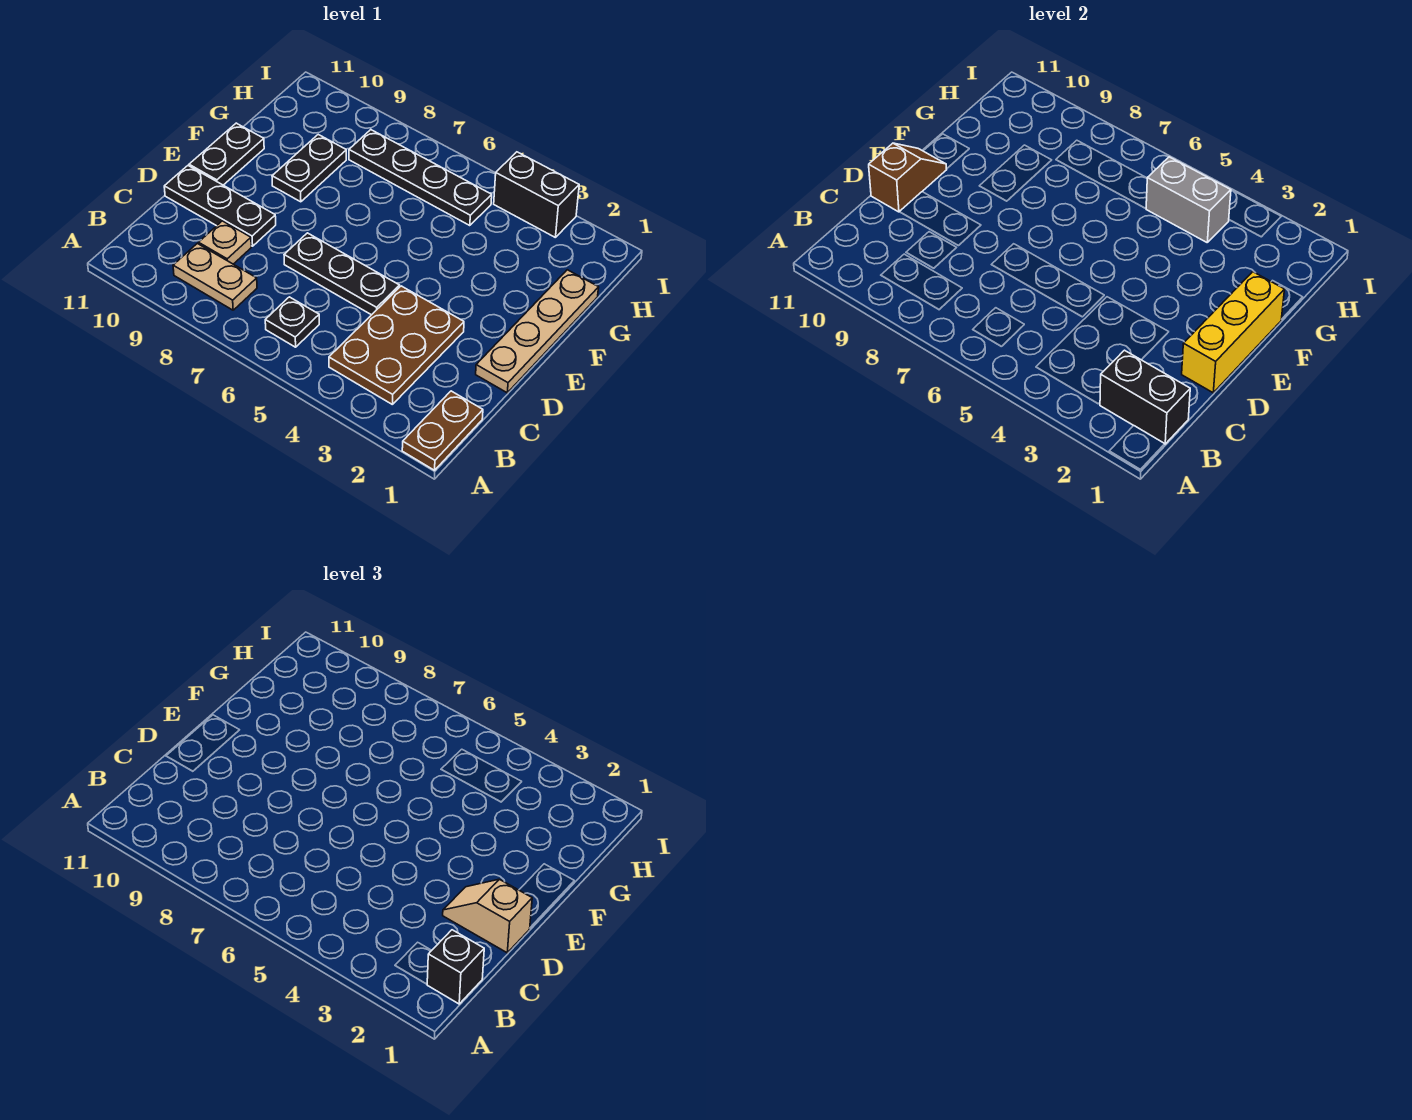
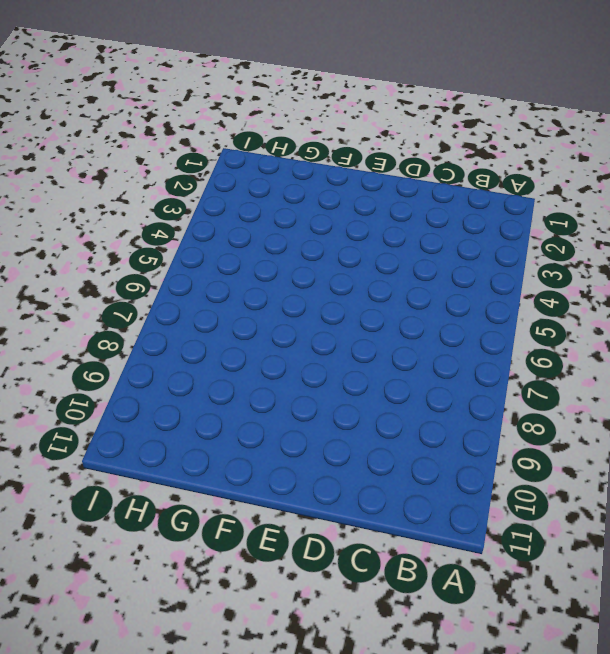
none -> brown 1x2 plate [402,391,483,470]
none -> brown 2x3 plate [329,286,464,404]
none -> black 1x1 plate [265,297,319,347]

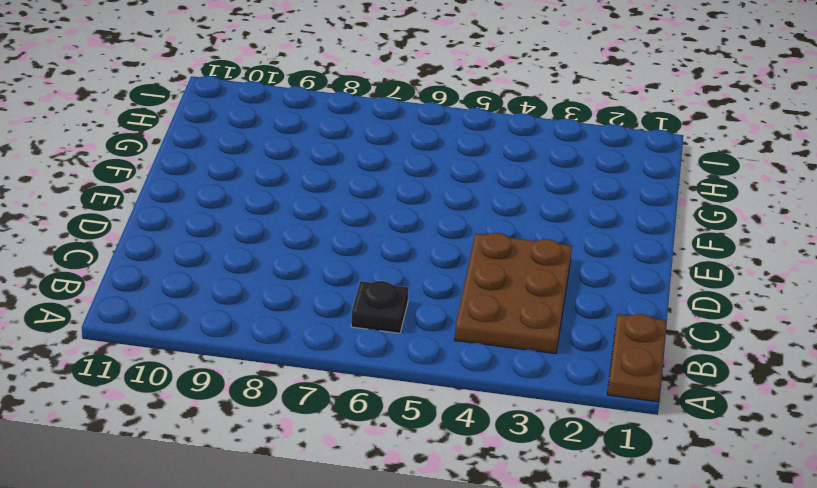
none -> tan 1x2 plate [173,243,257,310]
none -> tan 1x1 plate [199,221,251,264]
none -> tan 1x4 plate [476,270,599,393]

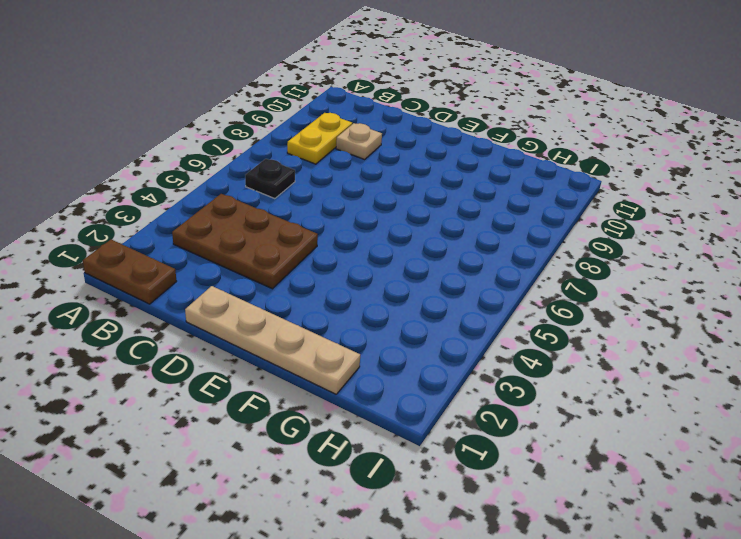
yellow 1x2 plate [287,113,352,164] -> tan 1x2 plate [173,243,257,310]
none -> black 1x3 plate [284,233,400,315]
none -> black 1x3 plate [164,166,276,246]
none -> black 1x2 plate [189,123,264,185]

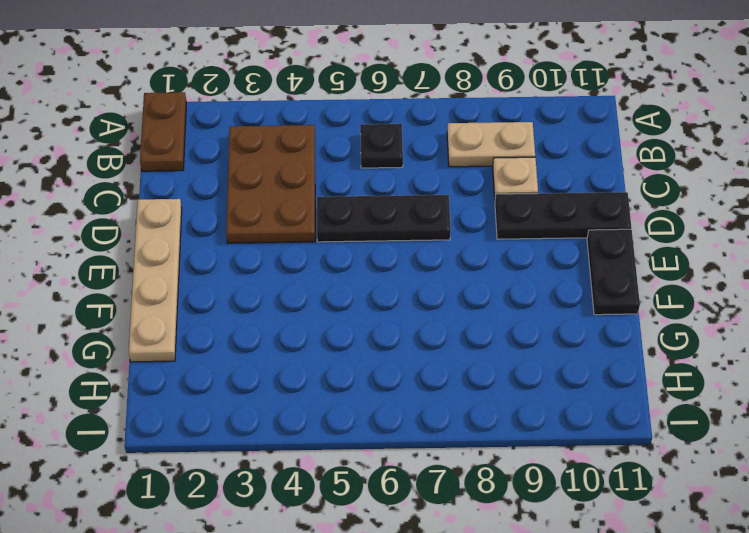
none -> black 1x2 plate [272,135,346,202]
none -> black 1x4 plate [349,130,492,226]
none -> black 1x2 brick [494,152,579,237]

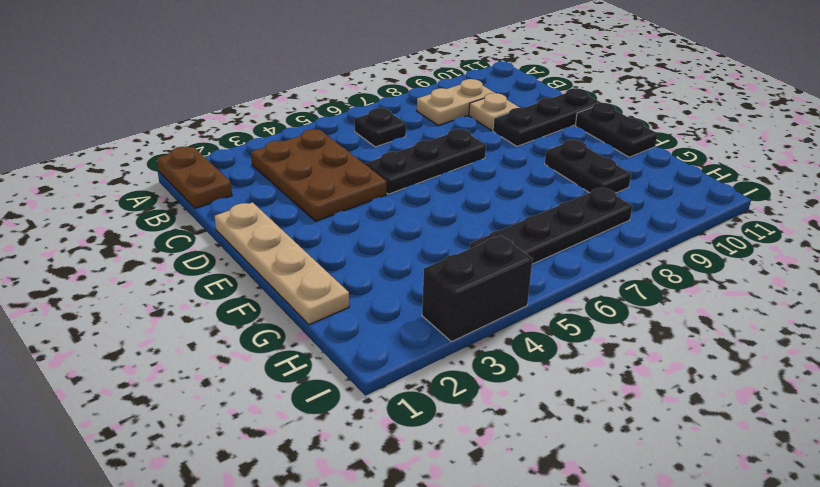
none -> black 1x2 brick [1100,350,1190,444]
none -> yellow 1x3 brick [1182,272,1285,393]
none -> brown 1x2 slope [869,143,946,212]

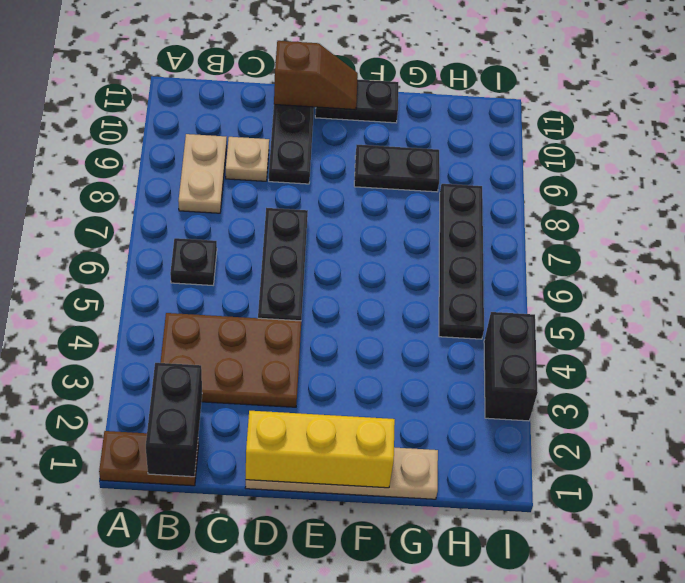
none -> grey 1x2 brick [1146,157,1231,242]
none -> black 1x1 brick [427,930,484,1004]
none -> tan 1x2 slope [443,879,532,953]

